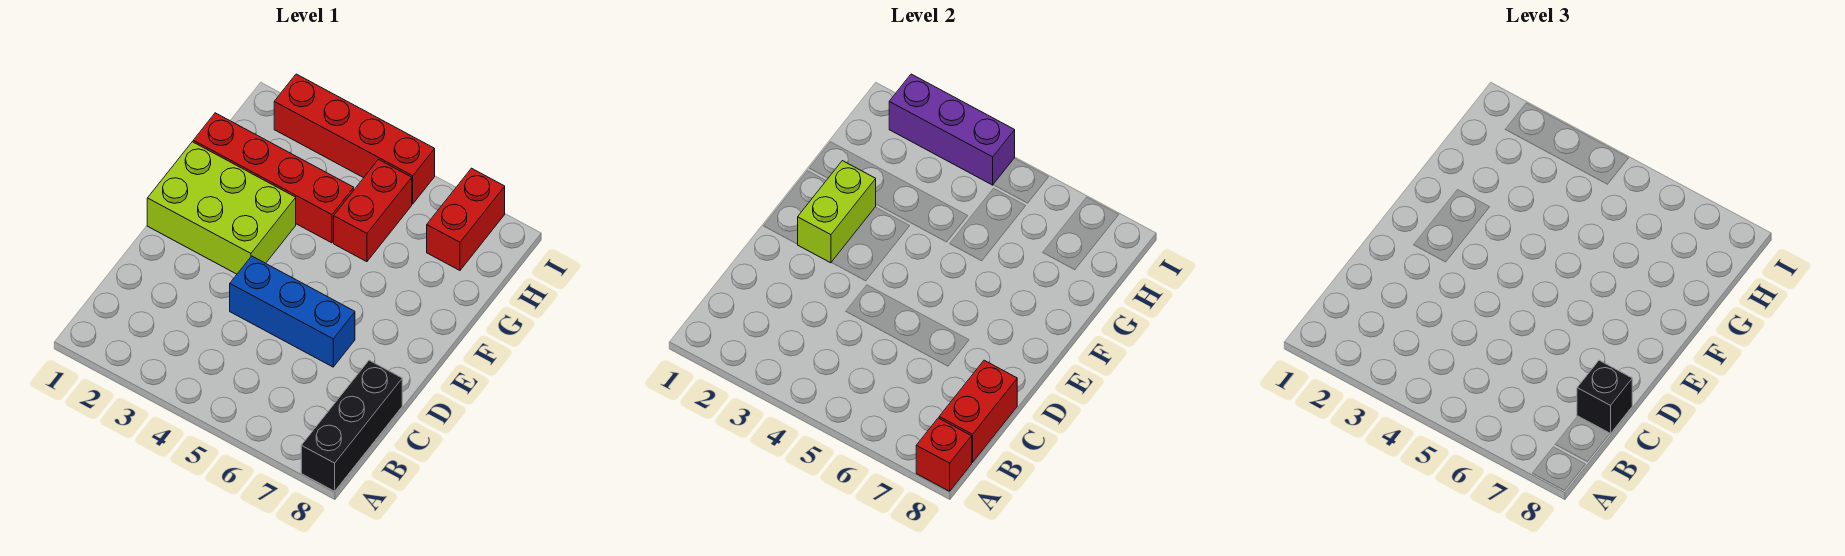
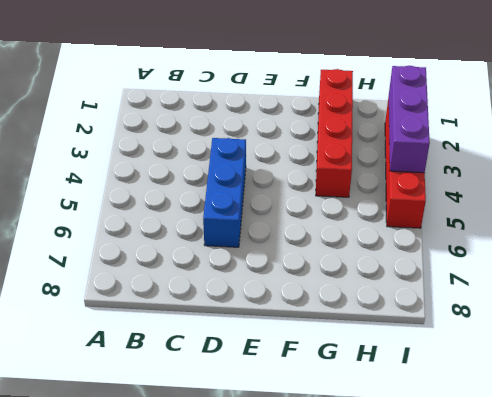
none -> black 1x3 brick [301,360,402,491]
none -> lime 2x3 brick [147,142,296,274]
none -> red 1x2 brick [334,160,412,262]

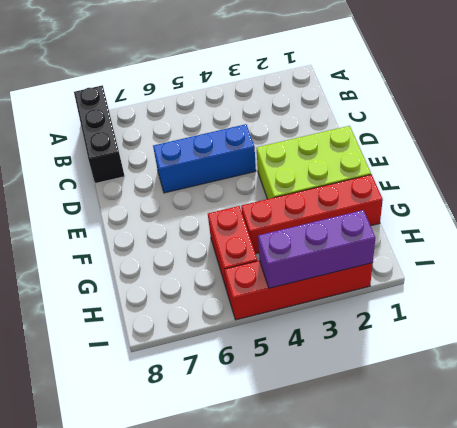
none -> red 1x2 brick [427,168,505,270]
none -> red 1x1 brick [916,418,972,491]
none -> red 1x2 brick [939,360,1017,462]

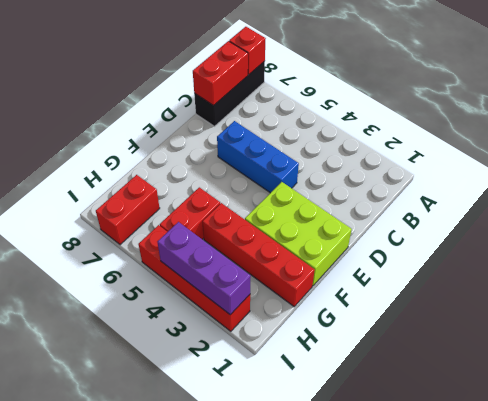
none -> lime 1x2 brick [798,161,876,263]
none -> black 1x1 brick [1577,360,1632,434]

